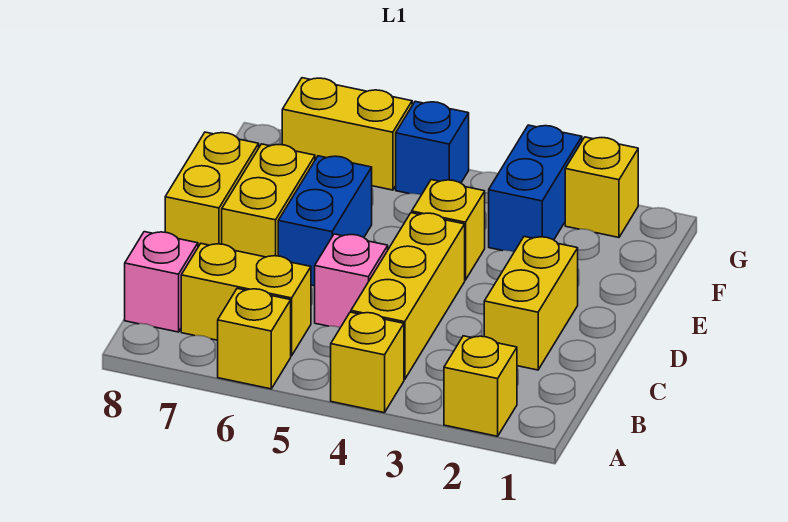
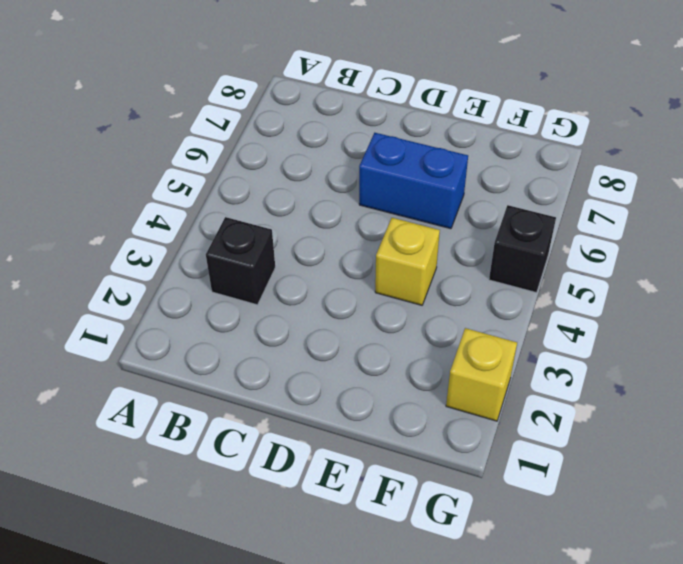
black 1x1 brick [206,217,275,305] -> none
black 1x1 brick [489,205,556,293] -> blue 1x1 brick [396,101,469,195]
none -> yellow 1x1 brick [444,336,517,436]
none -> yellow 1x1 brick [331,312,404,413]
none -> yellow 1x1 brick [218,288,291,389]

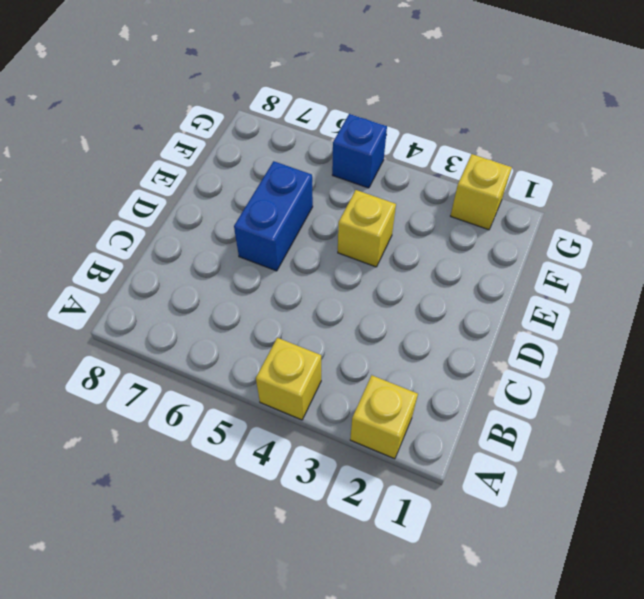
none -> yellow 1x1 brick [218,288,291,389]
none -> yellow 1x3 brick [351,213,465,380]
none -> yellow 1x2 brick [181,244,311,356]

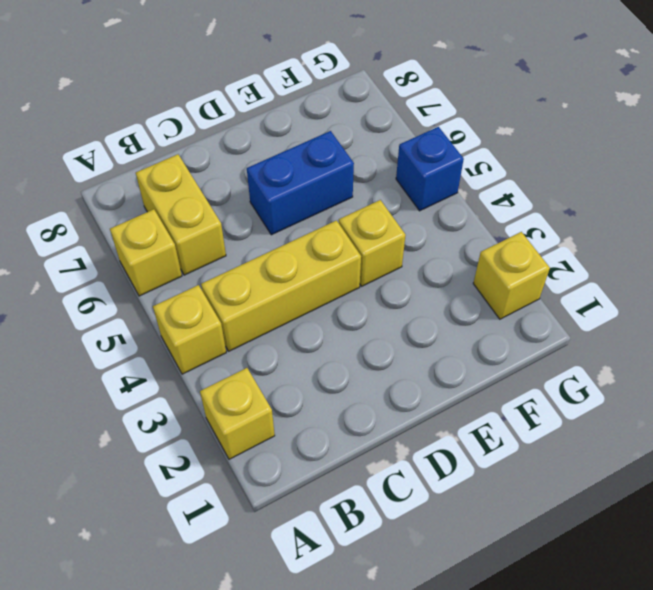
none -> pink 1x1 brick [125,232,198,332]
none -> yellow 1x2 brick [484,237,578,370]
none -> pink 1x1 brick [315,234,388,328]

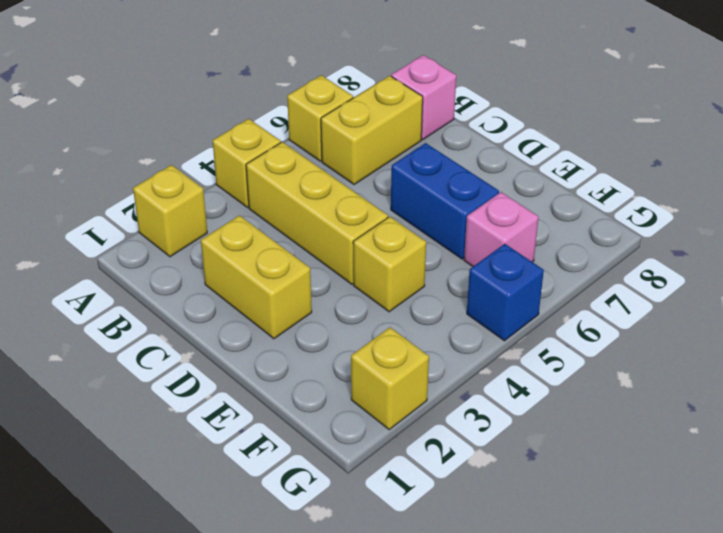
pink 1x1 brick [464,192,538,266] -> pink 1x1 brick moved to [315,234,388,328]
none -> yellow 1x2 brick [222,144,315,257]
none -> yellow 1x2 brick [165,132,259,247]
none -> blue 1x2 brick [489,125,582,252]

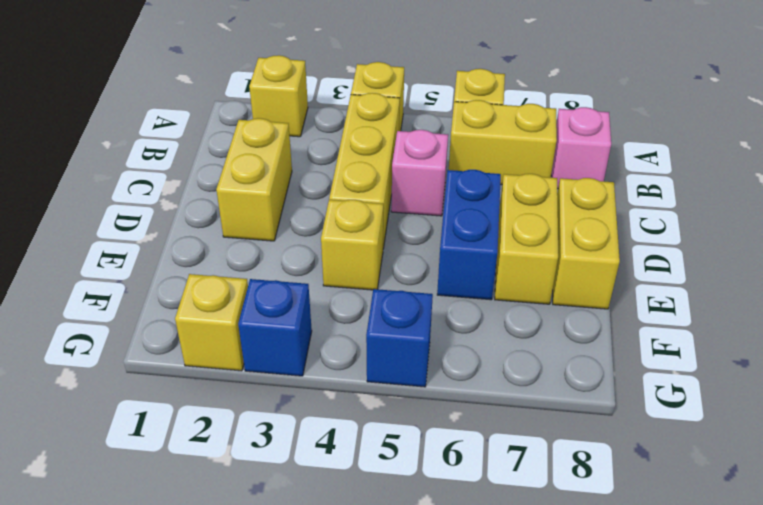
blue 1x1 brick [238,279,312,376] -> blue 1x2 brick [489,125,582,252]
none -> yellow 1x2 brick [282,78,412,190]

